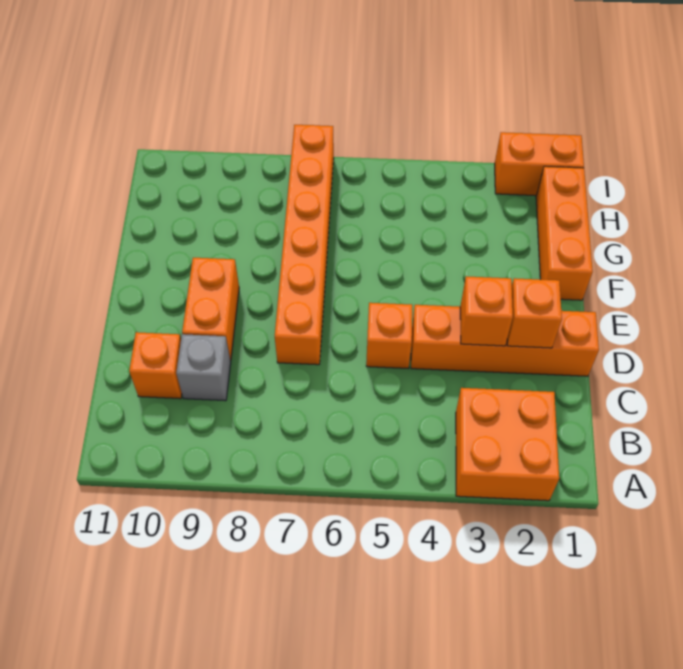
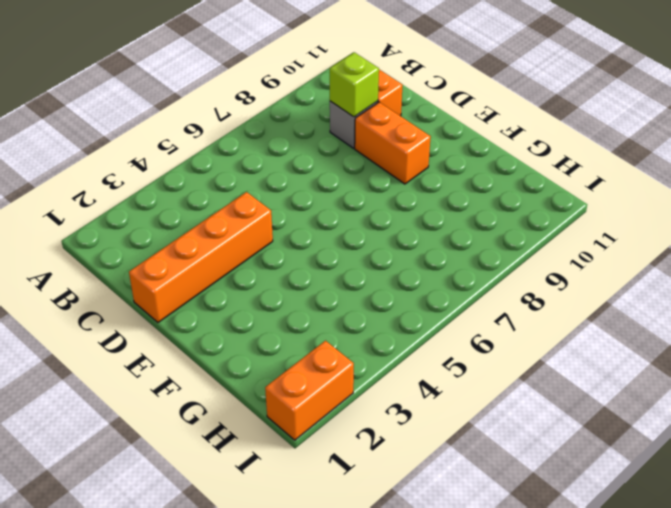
lime 1x1 brick [330,52,379,117] -> none
none -> orange 2x2 brick [456,388,559,501]
none -> orange 1x1 brick [366,303,412,368]

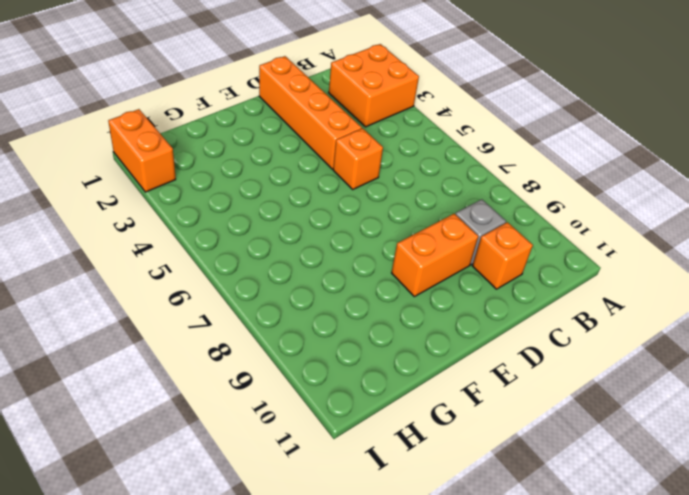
none -> orange 1x6 brick [275,125,334,365]
none -> orange 1x3 brick [536,166,593,300]

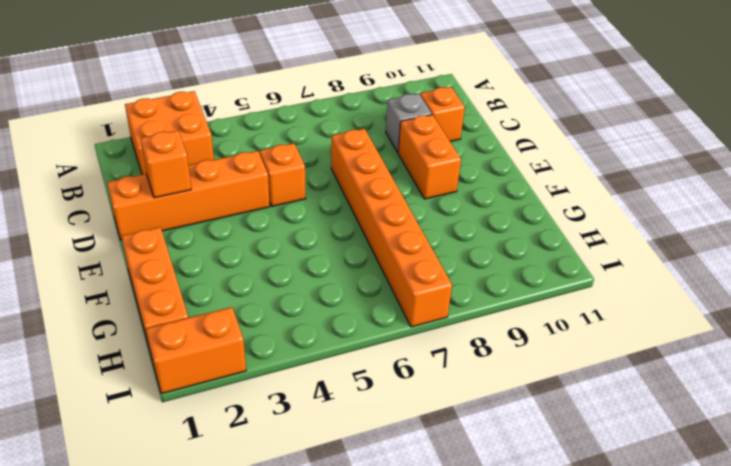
none -> orange 1x1 brick [460,276,513,346]

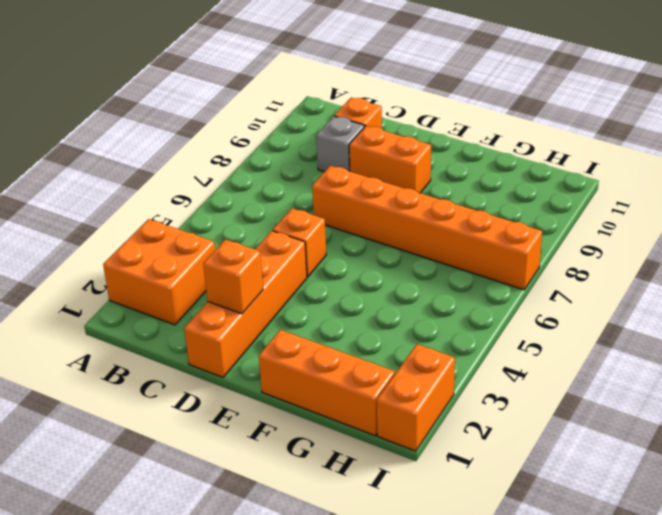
none -> orange 1x1 brick [460,276,513,346]

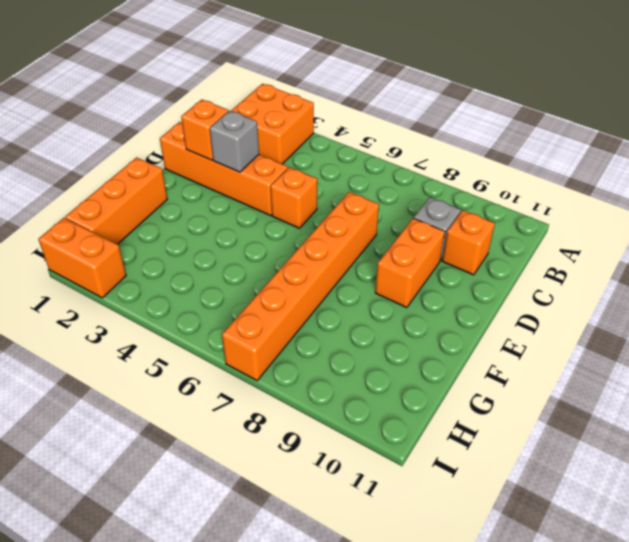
grey 1x1 brick [210,111,259,172] -> orange 1x1 brick [460,276,513,346]

